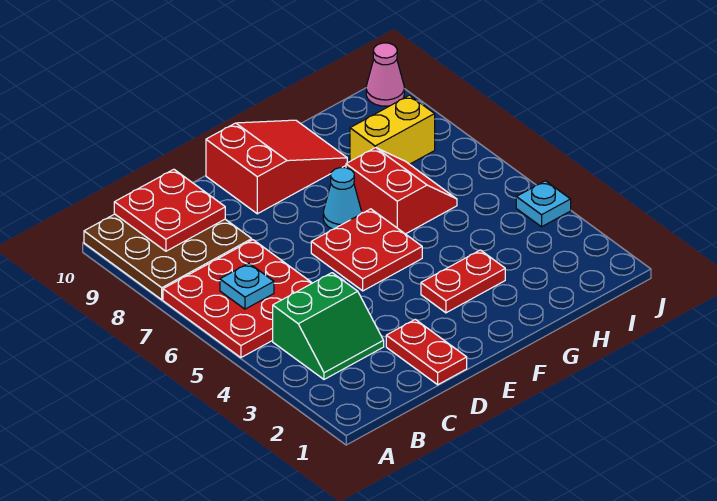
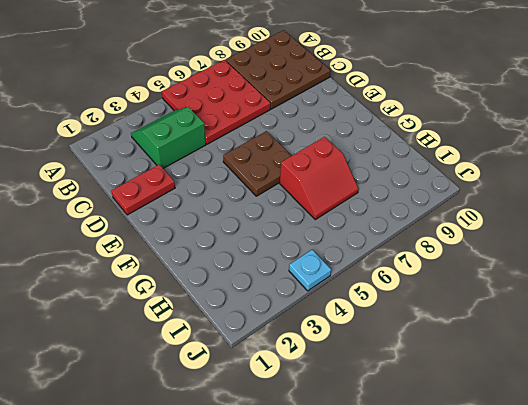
green 2x2 slope [131,107,206,168] -> green 2x2 slope turned to [273,273,384,379]
brown 2x2 plate [223,131,292,196] -> red 2x2 plate [311,209,422,291]
none -> red 2x3 slope [206,120,347,214]
none -> red 1x2 plate [421,250,505,313]
none -> cyan 1x1 cone [323,168,362,229]

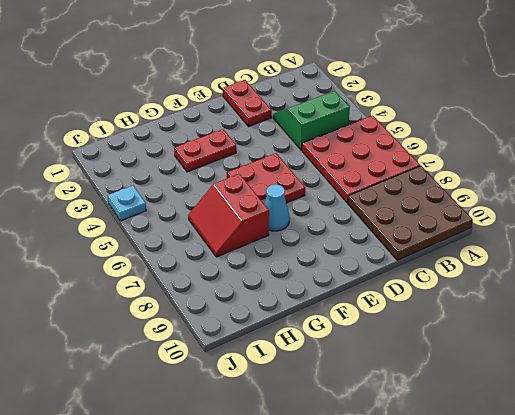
none -> red 2x3 slope [206,120,347,214]
none -> yellow 1x2 brick [350,95,435,164]
none -> pink 1x1 cone [366,43,404,106]

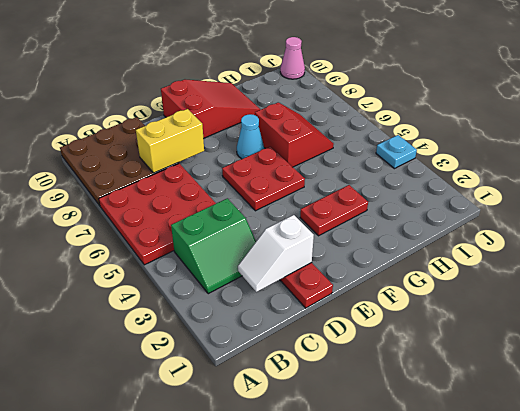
white 1x2 slope [238,215,314,292] -> none
yellow 1x2 brick [136,109,204,173] -> yellow 1x2 brick moved to [350,95,435,164]
none -> cyan 1x1 plate [220,263,274,309]
none -> red 2x2 plate [114,169,225,251]

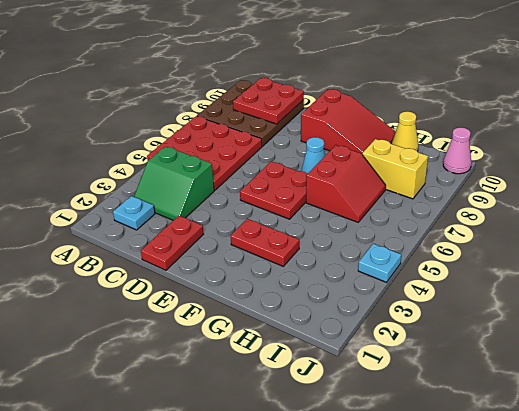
cyan 1x1 plate [113,196,155,230] -> cyan 1x1 plate moved to [220,263,274,309]
yellow 1x1 cone [392,112,418,151] -> none

